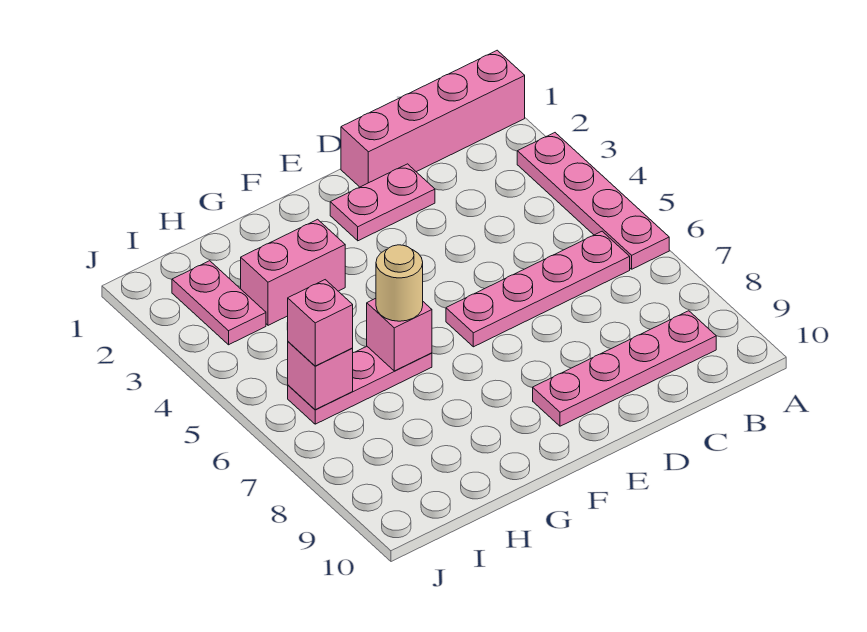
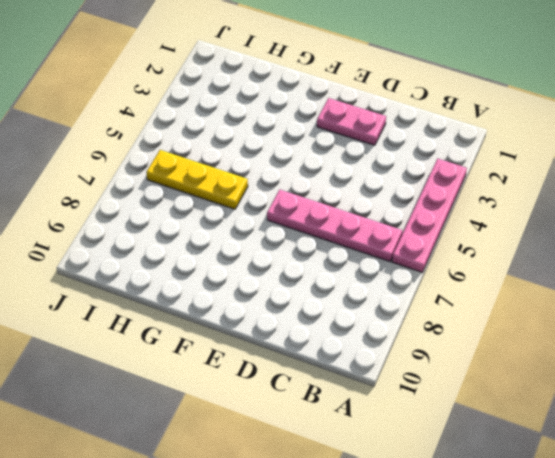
yellow 1x3 plate [146,150,248,209] -> pink 1x3 plate [288,347,432,424]
none -> pink 1x4 brick [341,50,525,187]
none -> pink 1x4 plate [533,311,716,426]
none -> pink 1x2 brick [241,219,345,325]

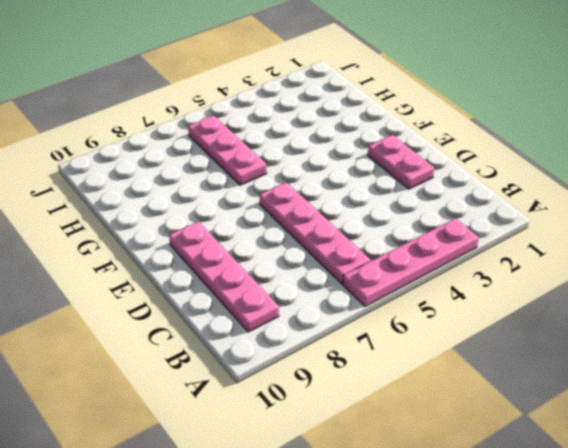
none -> pink 1x4 brick [341,50,525,187]
none -> pink 1x2 brick [241,219,345,325]
none -> pink 1x2 plate [172,261,266,345]

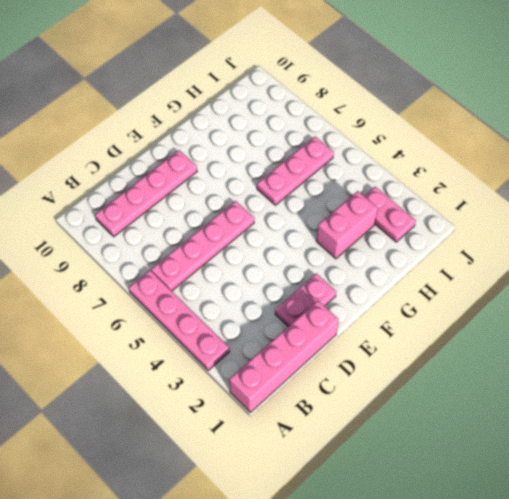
none -> pink 1x1 brick [367,298,432,371]
none -> pink 1x1 brick [288,342,353,410]
none -> tan 1x1 round brick [376,245,423,321]

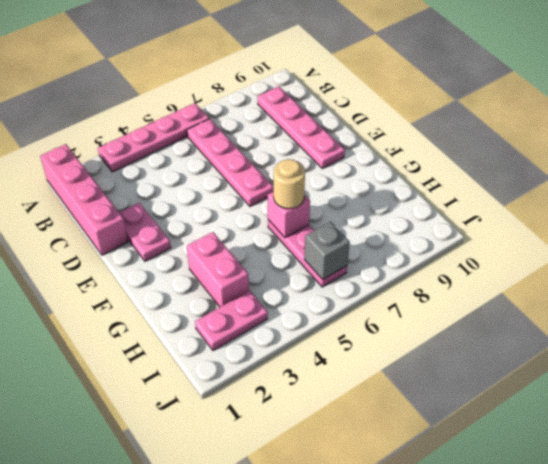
grey 1x1 brick [304,222,350,279] -> pink 1x1 brick [288,342,353,410]
none -> pink 1x1 brick [288,280,353,366]

